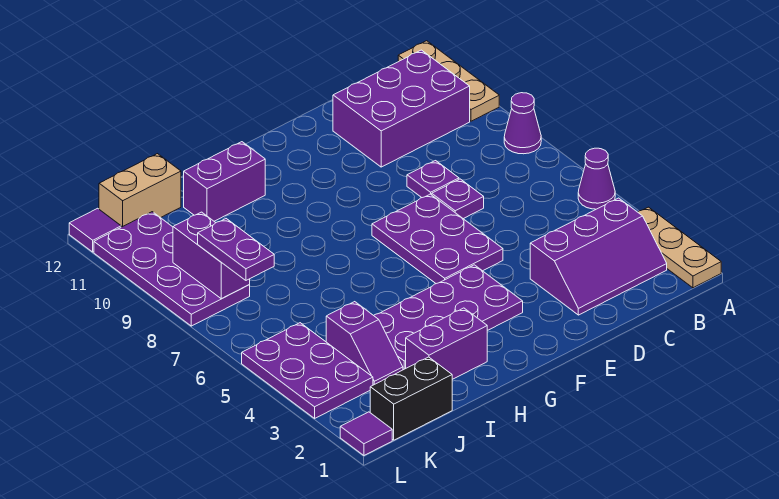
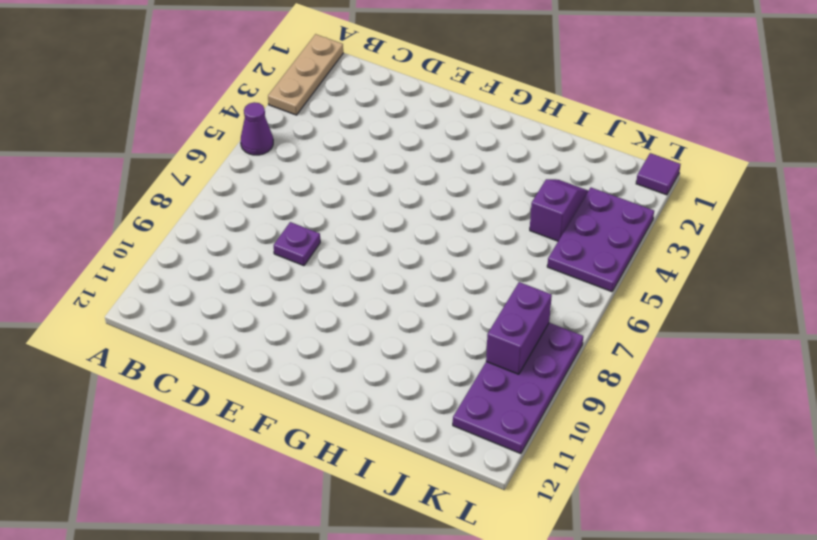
none -> purple 1x1 cone [504,93,541,154]
none -> tan 1x3 plate [398,41,499,121]
none -> purple 2x3 slope [530,198,667,315]

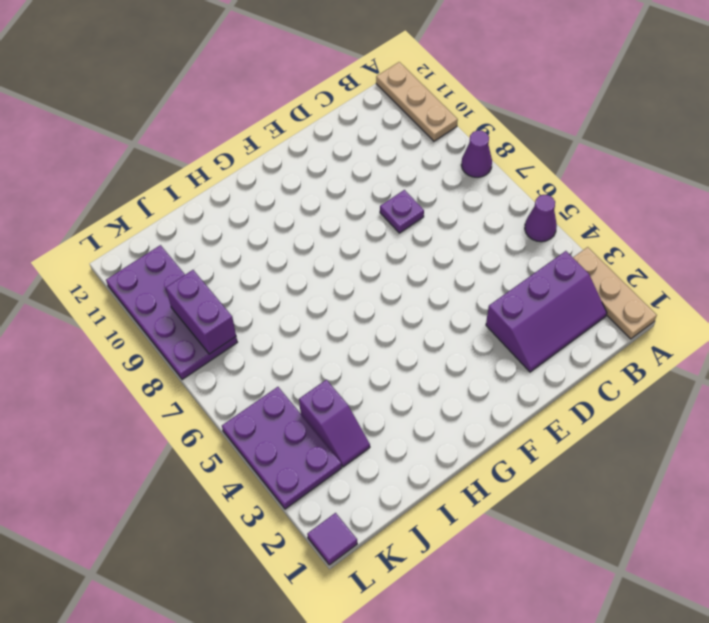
none -> purple 2x3 brick [333,50,470,167]
none -> purple 1x1 plate [432,179,484,219]
none -> purple 2x3 plate [372,194,503,284]

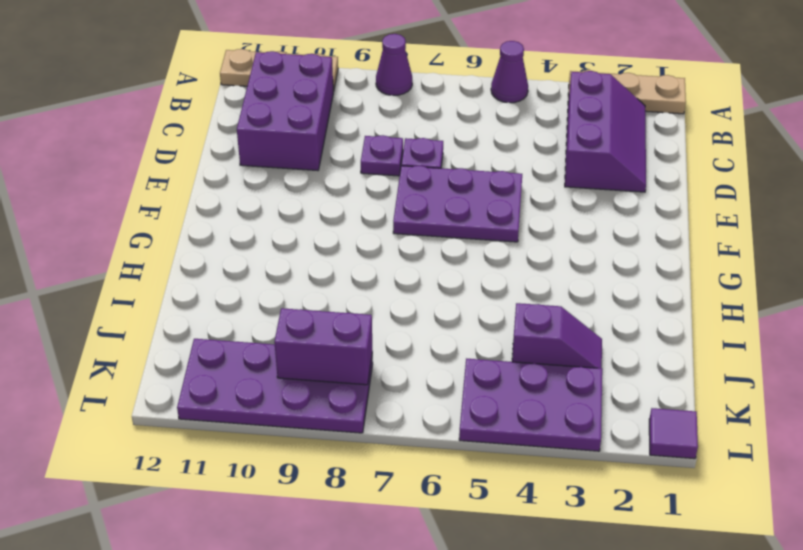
none -> purple 2x4 plate [374,265,523,370]
none -> purple 1x2 brick [406,308,487,379]
none -> purple 1x2 brick [184,142,265,221]

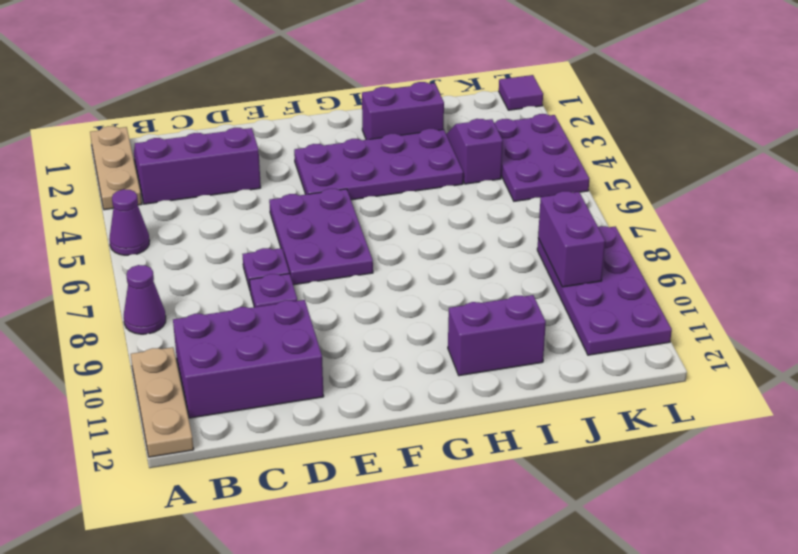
none -> black 1x2 brick [370,357,452,440]
none -> tan 1x2 brick [99,154,181,227]
none -> purple 1x1 tile [69,208,121,252]

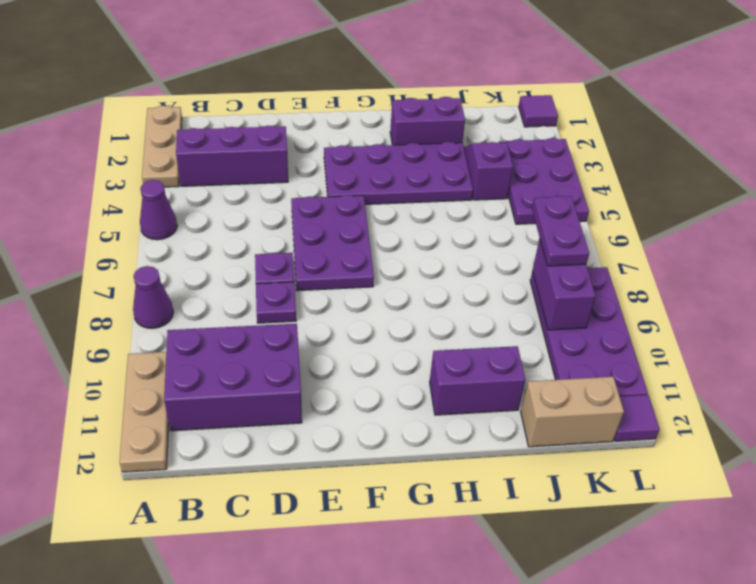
none -> black 1x2 brick [370,357,452,440]

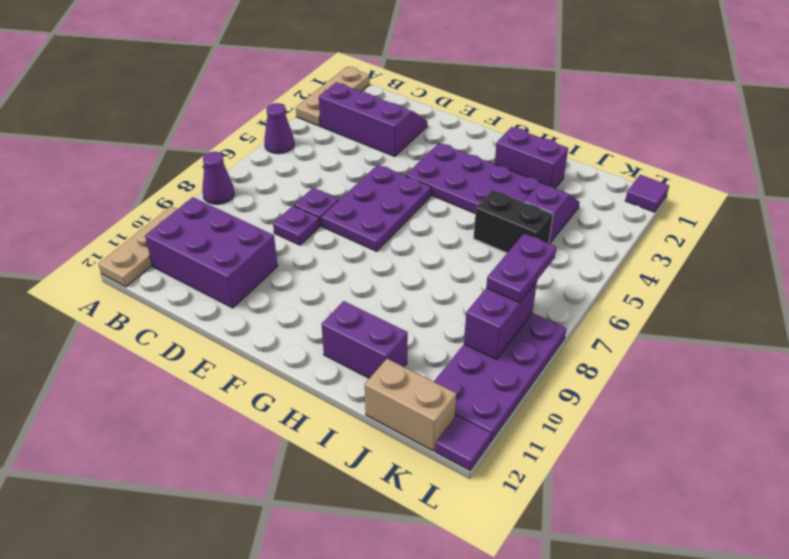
black 1x2 brick [474,190,553,253] -> black 1x2 brick moved to [370,357,452,440]
none -> purple 2x3 plate [242,323,373,418]

